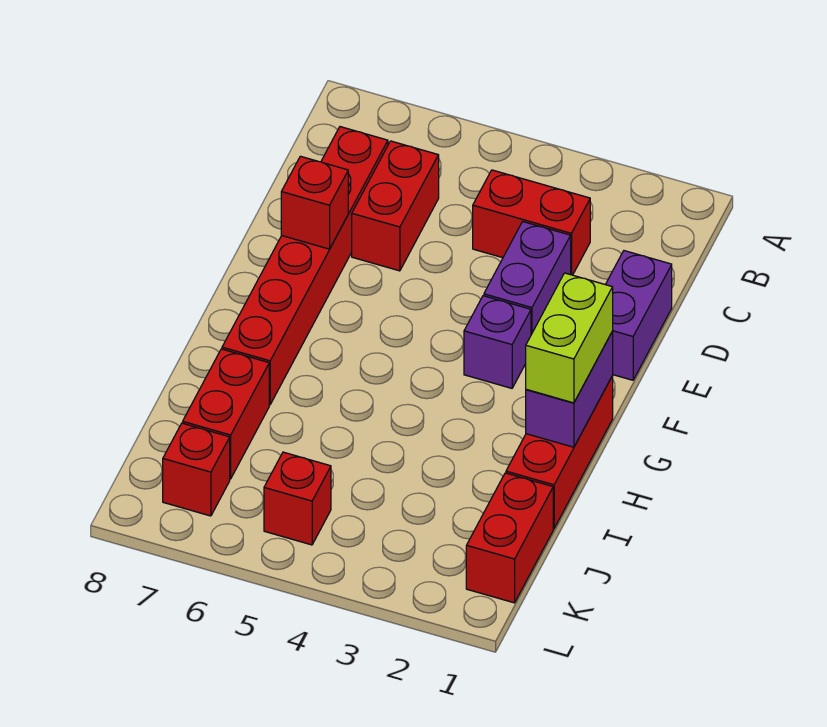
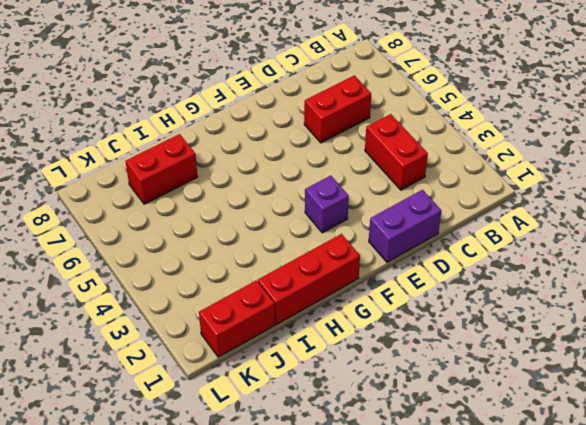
none -> red 1x6 brick [222,127,388,405]
none -> purple 1x2 brick [484,222,571,335]
none -> red 1x1 brick [264,452,331,545]

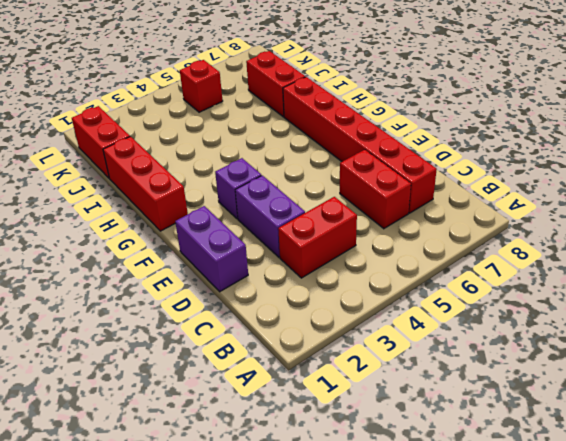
none -> red 1x1 brick [163,423,230,516]
none -> red 1x1 brick [281,156,348,249]
none -> purple 1x2 brick [526,331,613,447]

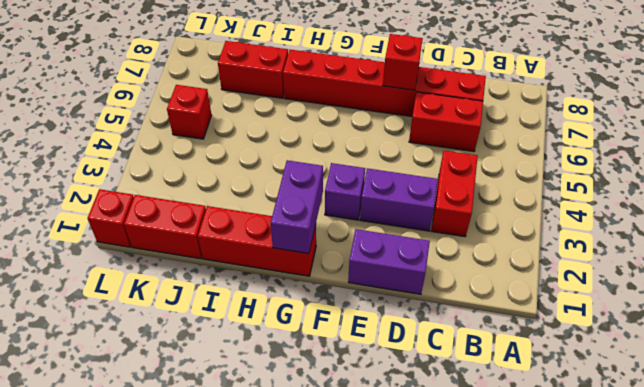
purple 1x2 brick [271,160,323,253] -> purple 1x2 brick turned to [526,331,613,447]
red 1x1 brick [88,189,134,247] -> red 1x1 brick moved to [163,423,230,516]
none -> lime 1x2 brick [526,273,613,403]

